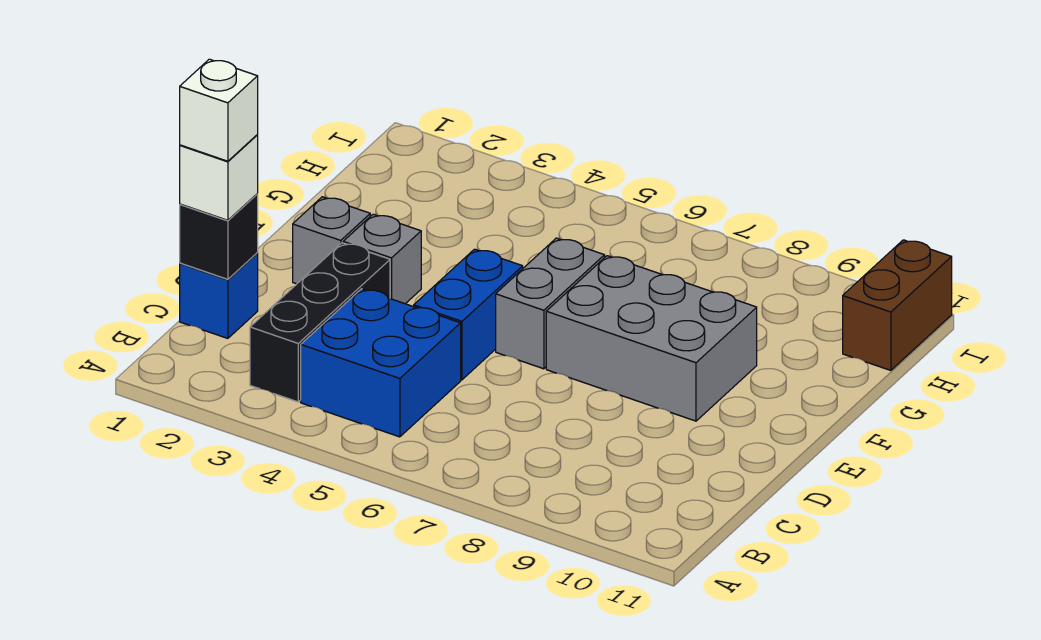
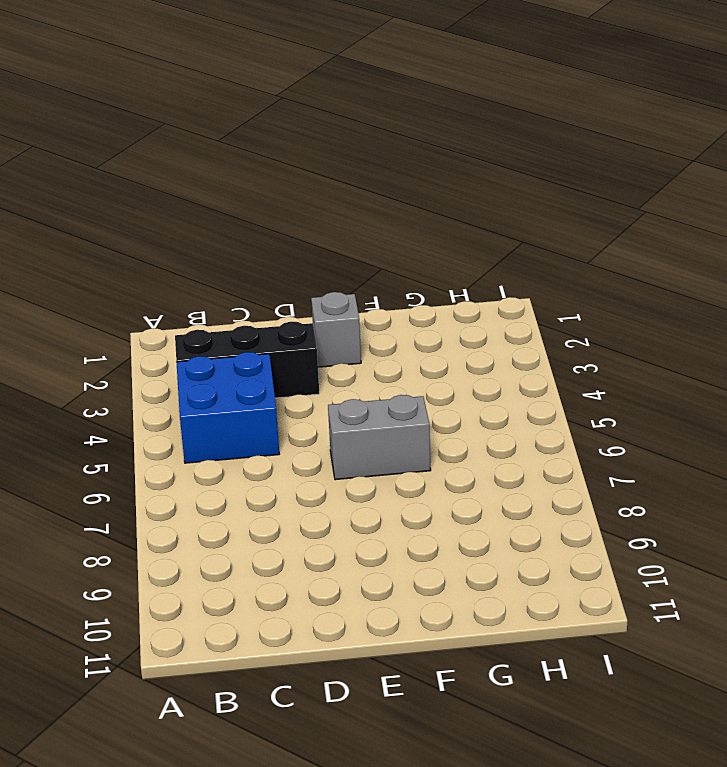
none -> blue 1x1 brick [180,253,258,338]
none -> blue 1x2 brick [414,249,523,380]
none -> grey 1x1 brick [343,214,421,304]

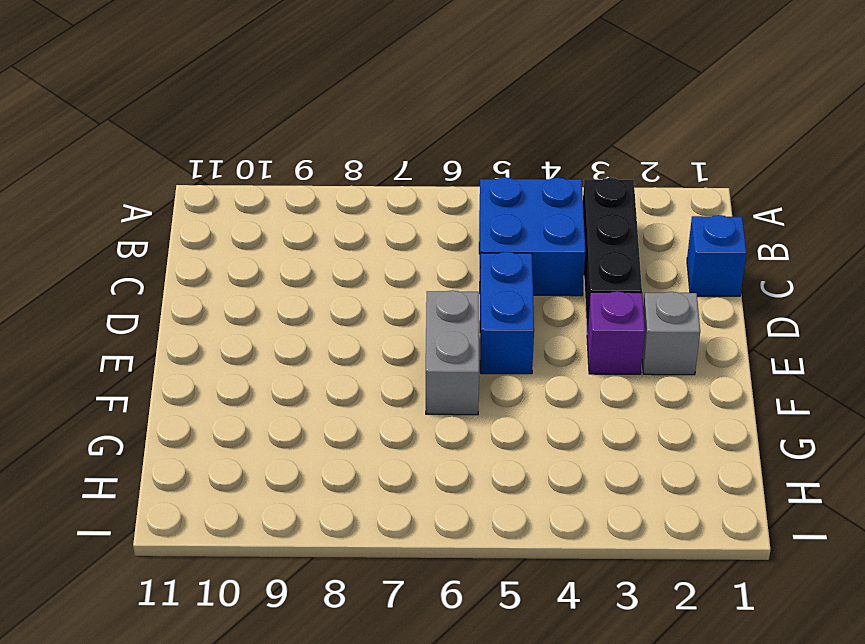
purple 1x1 brick [587,291,645,374] -> grey 1x1 brick [343,214,421,304]
none -> grey 2x3 brick [546,256,757,421]
none -> brown 1x2 brick [843,240,952,370]
none -> black 1x1 brick [180,194,258,279]

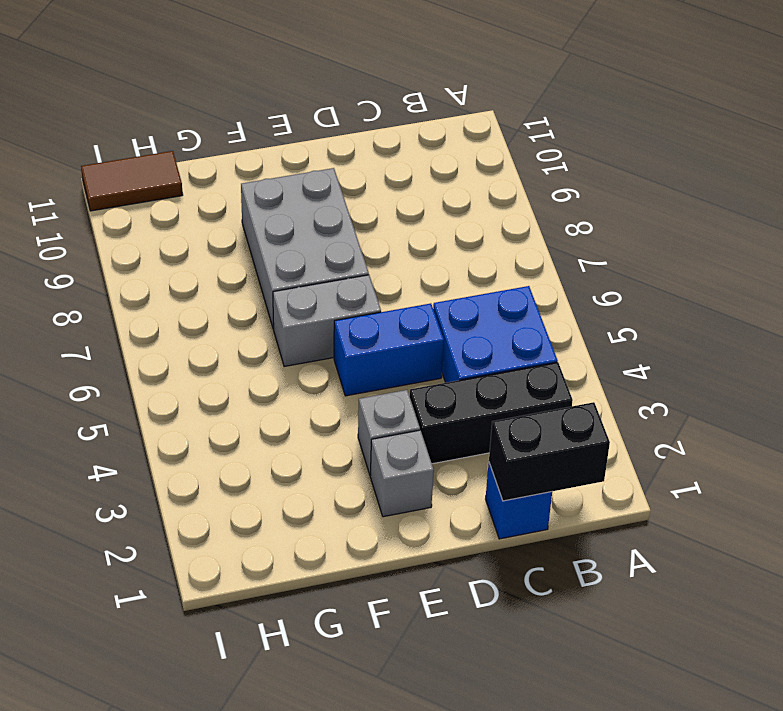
black 1x2 brick [489,402,610,501] -> black 1x1 brick [180,194,258,279]
brown 1x2 tile [81,151,183,211] -> brown 1x2 brick [843,240,952,370]
none -> white 1x1 brick [180,135,258,220]
none -> white 1x1 brick [180,59,258,161]

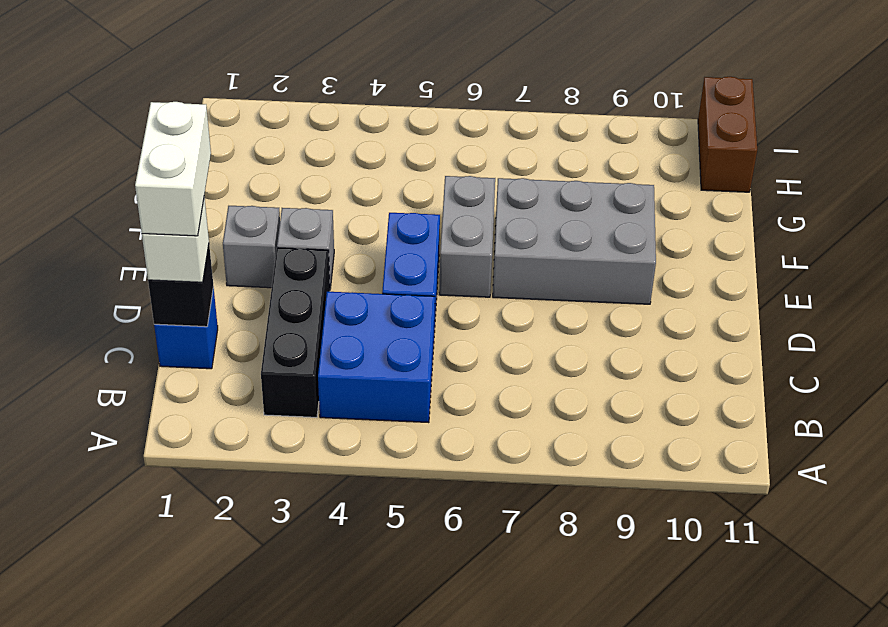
white 1x2 brick [135,102,211,236] -> white 1x1 brick [180,59,258,161]

